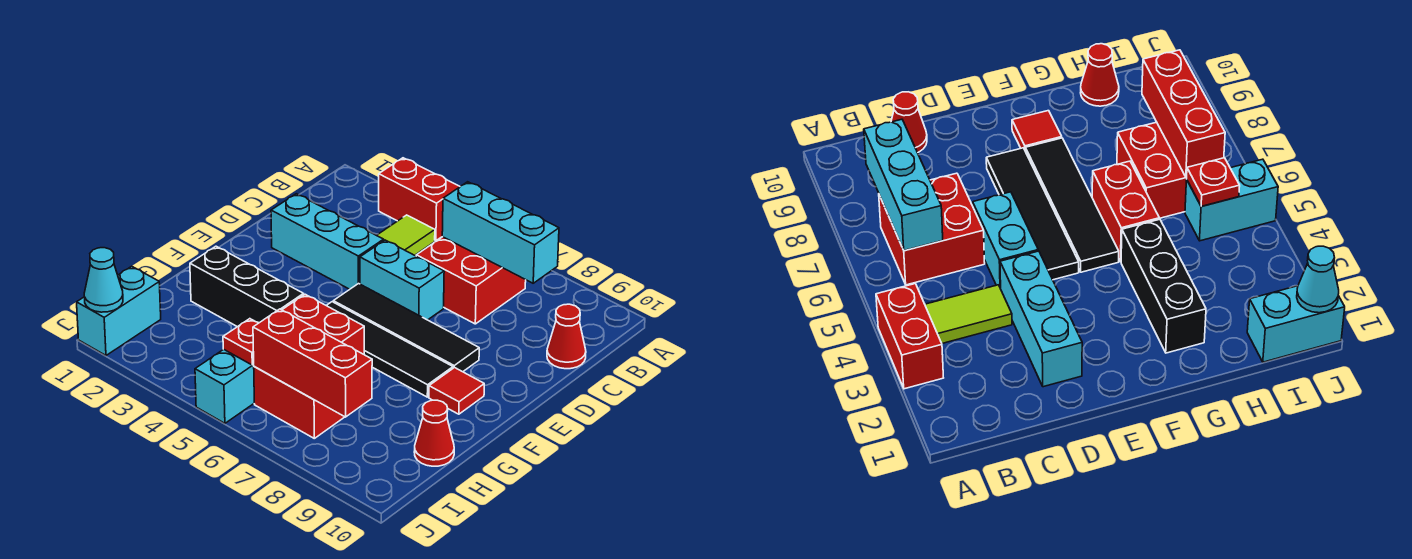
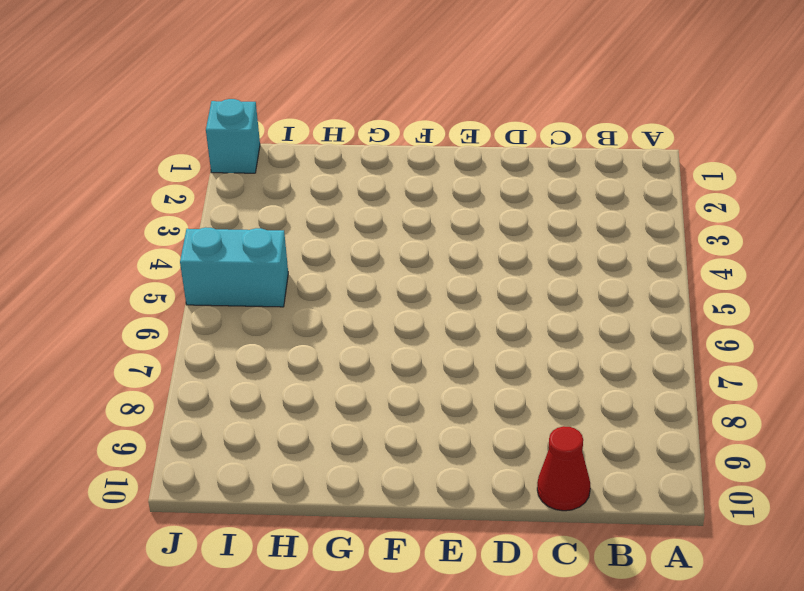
cyan 1x1 brick [206,99,260,173] -> cyan 1x2 brick [77,266,161,355]
none -> red 1x2 brick [379,158,460,241]
none -> lime 1x2 tile [377,215,435,255]
none -> red 2x2 brick [416,237,526,324]

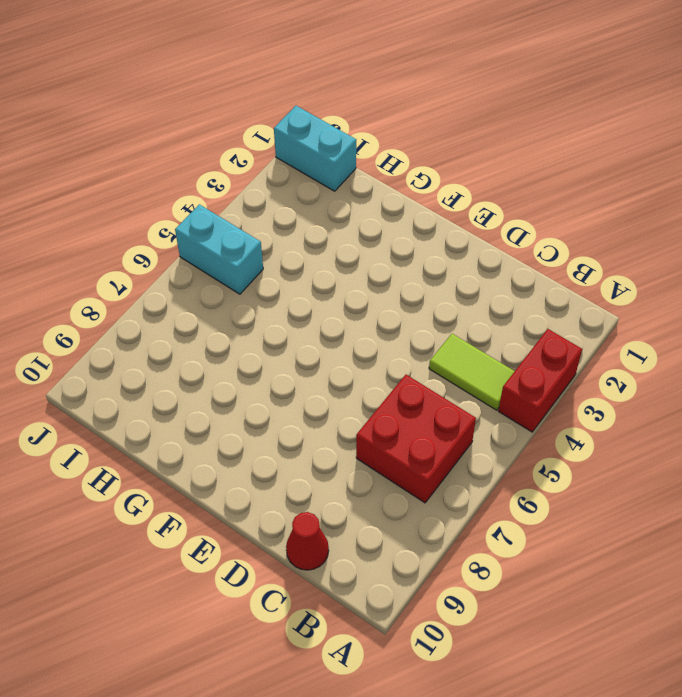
none -> cyan 1x3 brick [271,194,384,289]
none -> cyan 1x2 brick [360,240,444,320]
none -> black 1x4 tile [333,283,479,372]

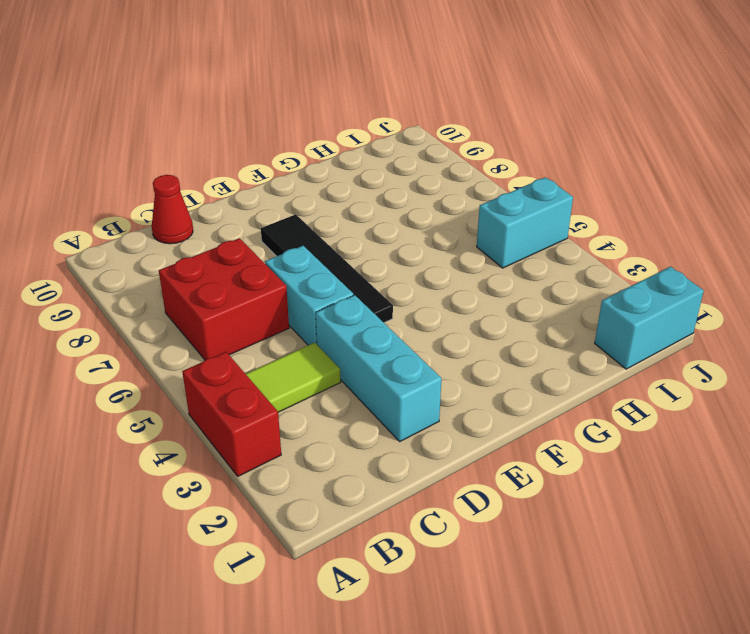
none -> black 1x4 tile [326,302,453,397]
none -> red 1x1 tile [429,367,484,414]
none -> black 1x3 brick [190,246,304,327]

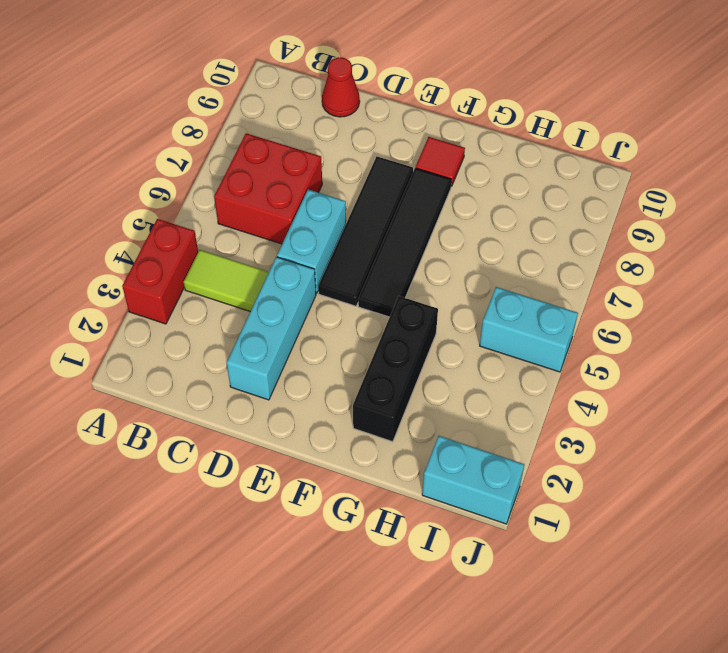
none -> red 1x2 brick [282,294,364,354]
none -> red 2x2 brick [254,366,344,438]
none -> red 1x1 cone [414,400,454,466]

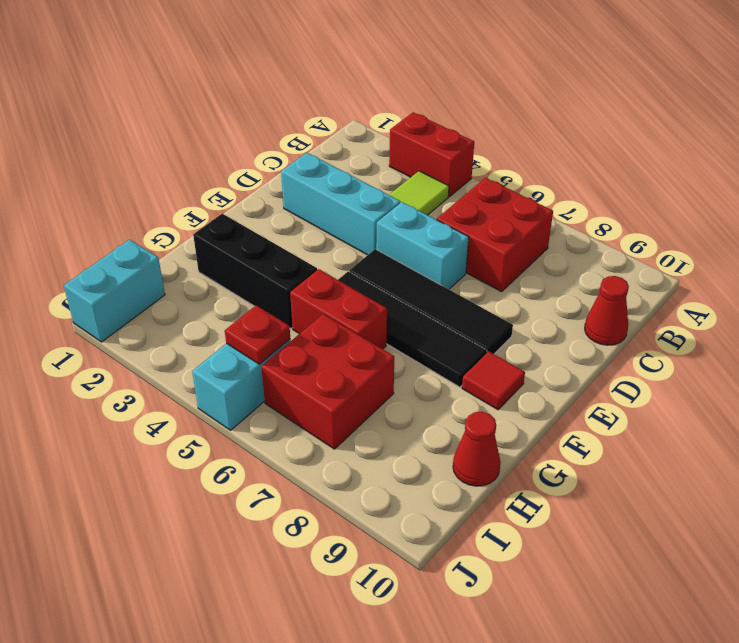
none -> cyan 1x3 brick [442,182,559,283]
none -> red 1x3 brick [253,309,372,417]
none -> cyan 1x1 cone [84,248,123,312]

